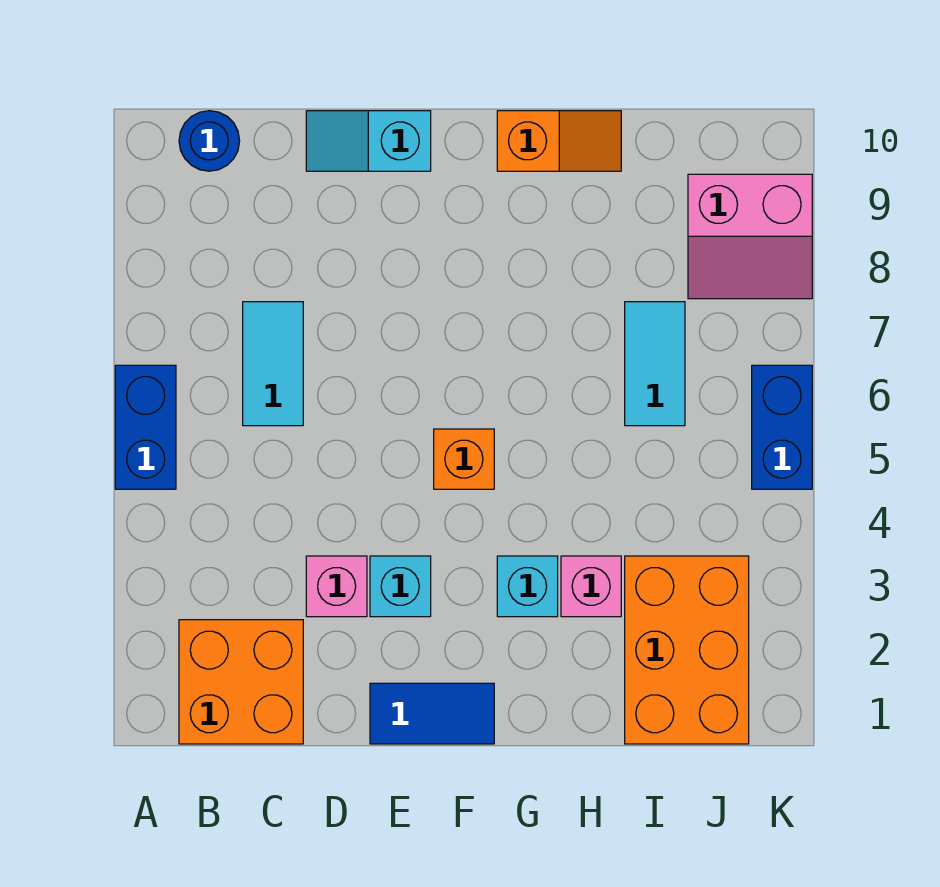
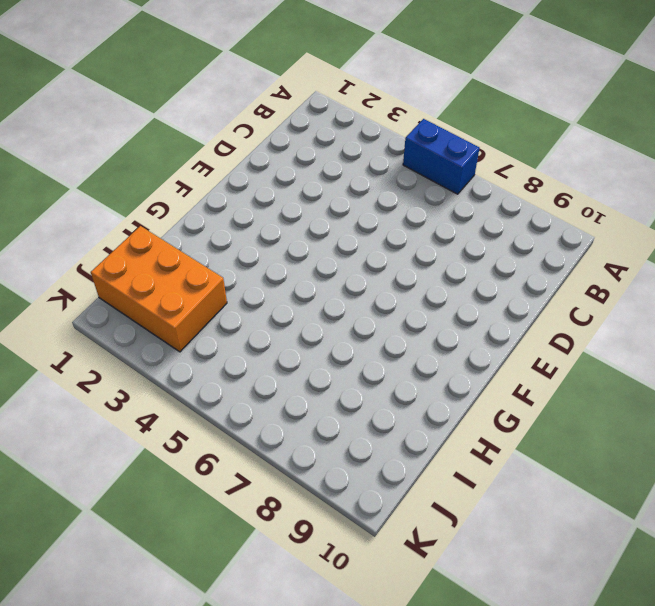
none -> orange 2x2 brick [179,620,303,744]
none -> blue 1x1 round brick [179,111,240,171]
none -> cyan 1x2 tile [243,302,303,426]

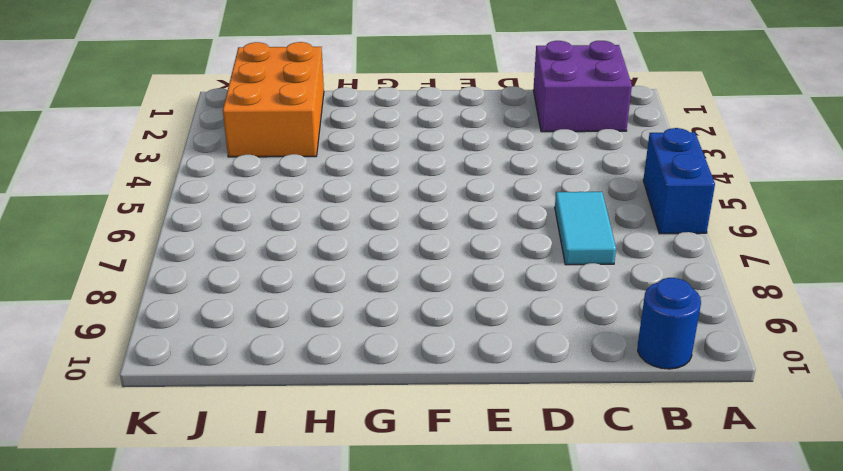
purple 2x2 brick [533,41,632,132] -> orange 2x2 brick [179,620,303,744]
none -> pink 1x1 brick [306,556,367,617]
none -> cyan 1x2 slope [306,111,431,171]
none -> blue 1x2 tile [370,683,494,744]

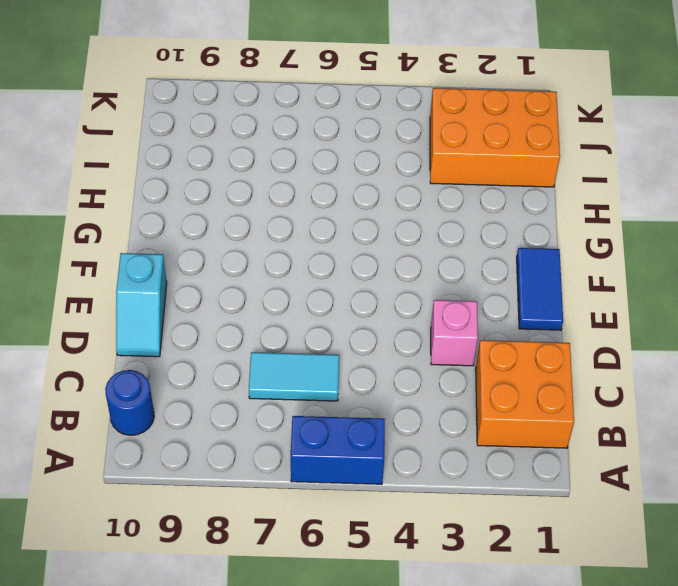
none -> cyan 1x1 brick [370,556,431,617]
none -> orange 1x1 brick [434,429,494,489]
none -> cyan 1x1 brick [497,556,558,617]

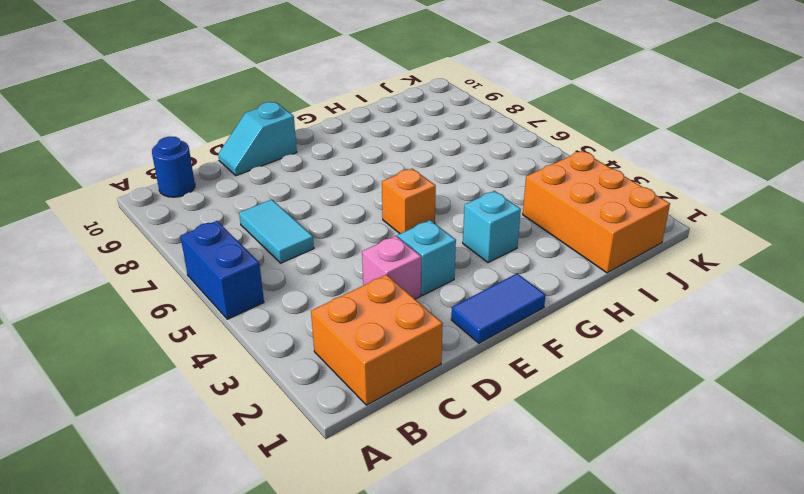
none -> orange 1x2 slope [497,111,621,171]
none -> pink 1x1 brick [561,556,621,617]
none -> cyan 1x2 tile [625,302,685,426]

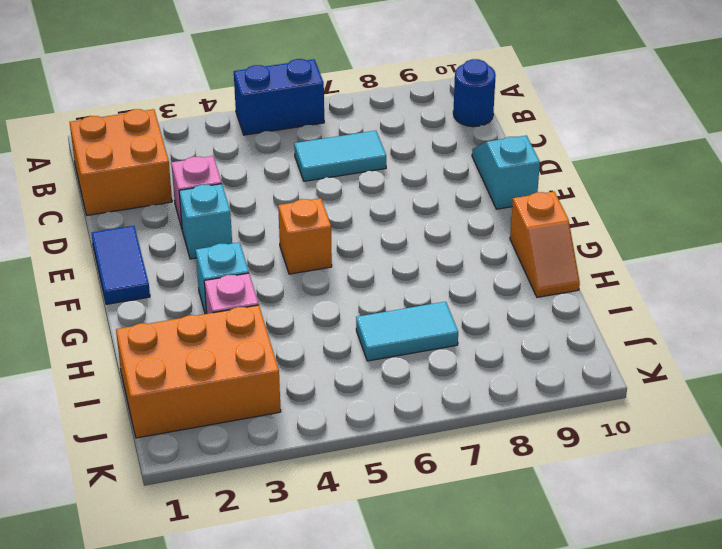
none -> pink 2x2 slope [688,174,812,299]
none -> blue 1x2 brick [752,365,812,489]

